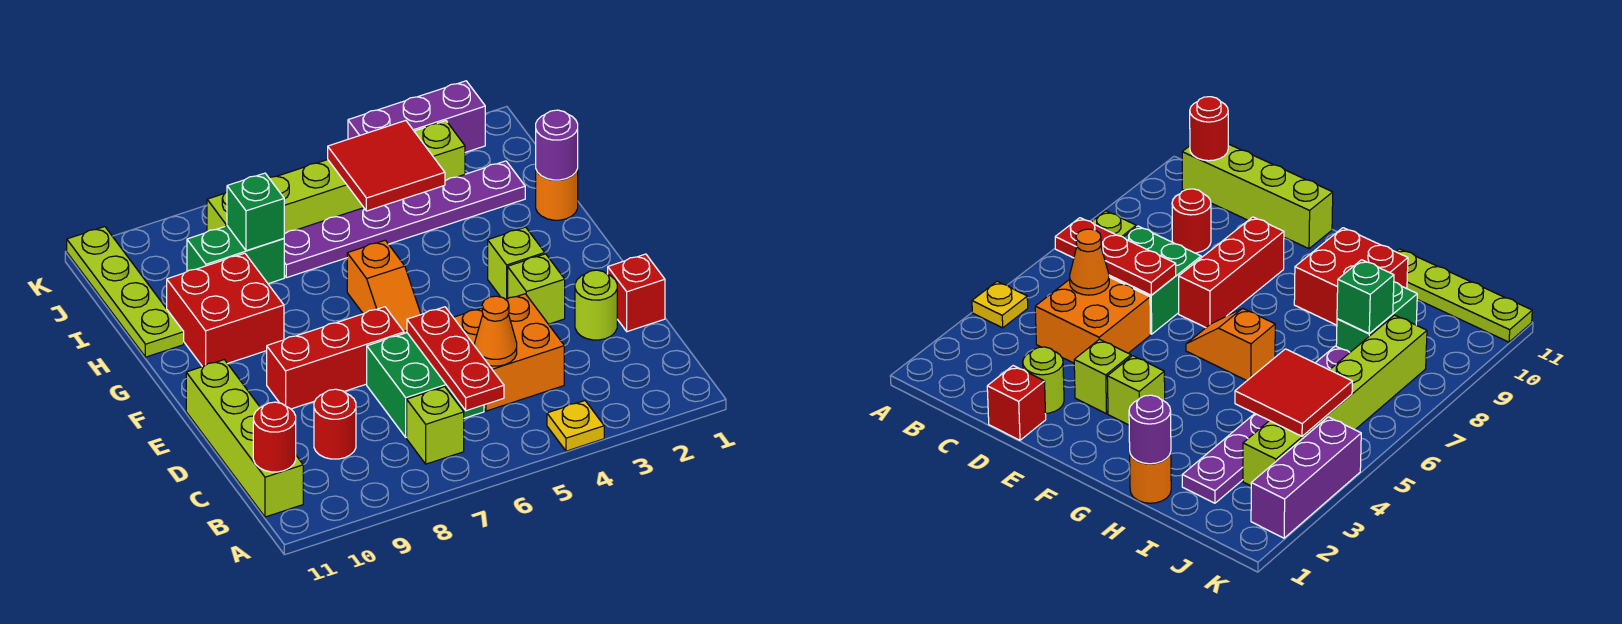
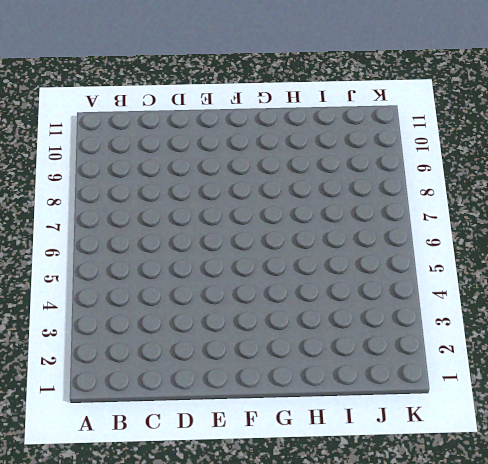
none -> yellow 1x1 plate [547,401,604,451]
none -> lime 1x1 brick [407,387,464,464]
none -> lime 1x4 brick [186,360,303,517]

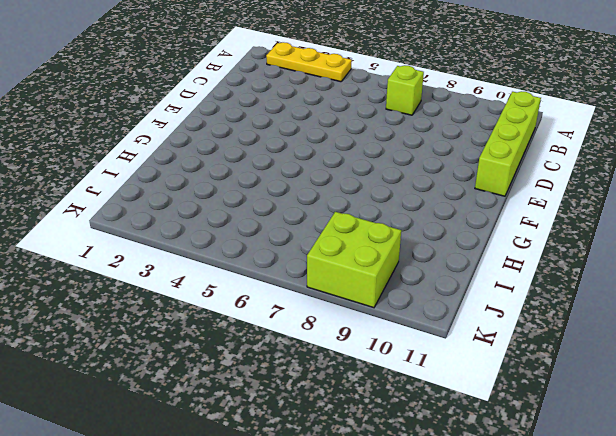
yellow 1x3 plate [266,42,352,82] -> yellow 1x1 plate [547,401,604,451]
lime 2x2 brick [307,212,401,308] -> lime 1x6 brick [207,121,465,234]
none -> orange 2x2 brick [453,294,564,411]
none -> green 2x2 brick [367,333,484,437]
none -> red 1x1 round brick [314,389,356,459]

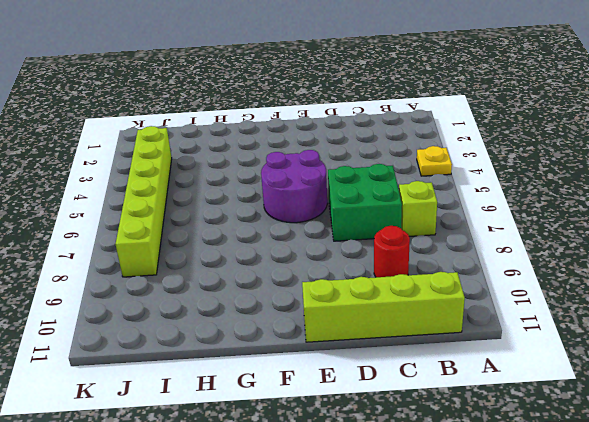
purple 2x2 round brick [261,150,327,223] -> orange 1x2 slope [347,240,421,333]
none -> orange 2x2 brick [453,294,564,411]
none -> red 1x1 brick [608,254,665,332]
none -> lime 1x1 round brick [575,270,617,340]

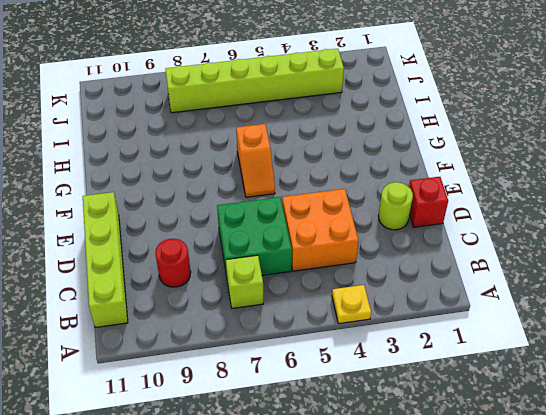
none -> lime 1x1 brick [508,254,565,324]
none -> red 1x3 brick [267,307,404,409]
none -> lime 1x1 brick [488,227,545,300]

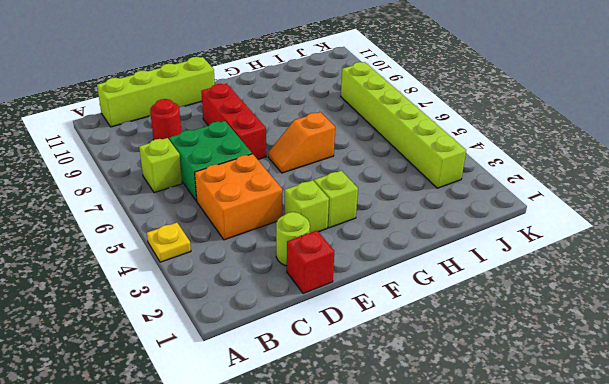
none -> red 2x2 brick [167,253,284,367]
none -> orange 1x1 round brick [536,169,578,220]
none -> lime 1x4 plate [67,227,184,357]

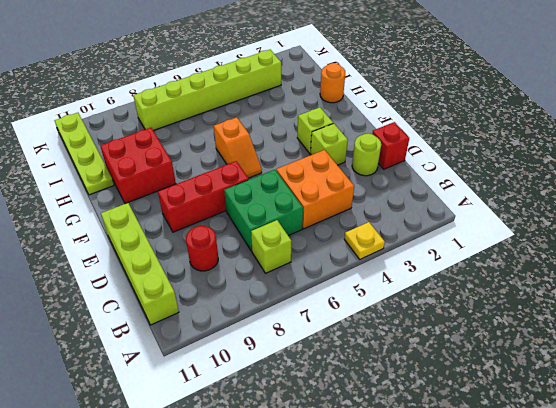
none -> purple 1x6 plate [284,161,525,278]
none -> green 1x2 brick [187,226,284,284]
none -> purple 1x3 brick [348,81,485,152]

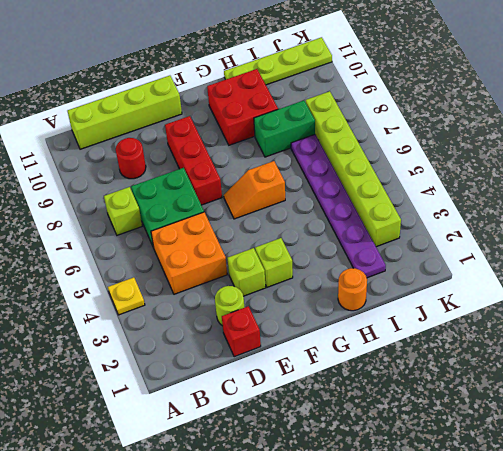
green 1x2 brick [254,101,315,157] -> green 1x2 brick turned to [187,226,284,284]
none -> purple 1x3 brick [348,81,485,152]
none -> red 1x3 plate [407,307,504,411]
none -> red 1x1 round brick [253,402,296,472]

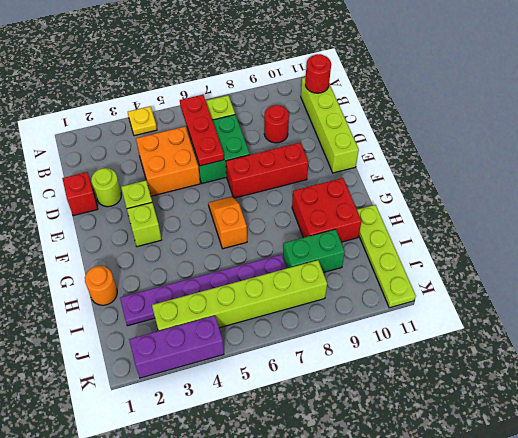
none -> orange 1x1 cone [475,296,517,366]
none -> purple 1x1 round brick [536,110,578,180]
none -> red 2x2 tile [328,121,445,211]

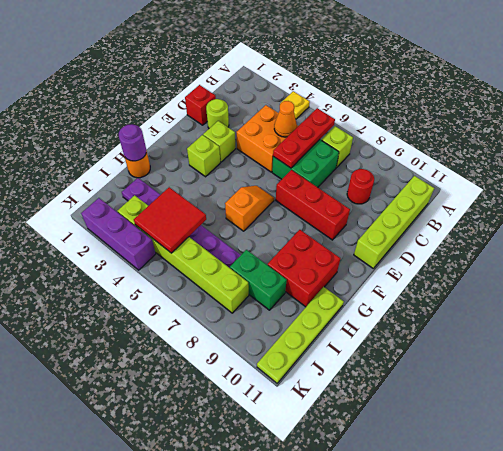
none -> red 1x1 round brick [253,402,296,472]
none -> green 1x1 brick [227,173,284,251]

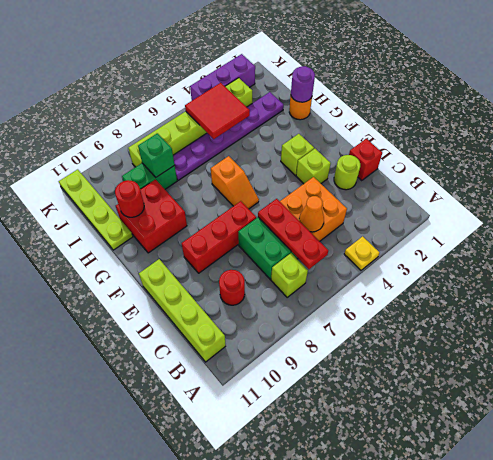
red 1x1 round brick [115,180,144,217] -> red 1x1 round brick moved to [253,402,296,472]

